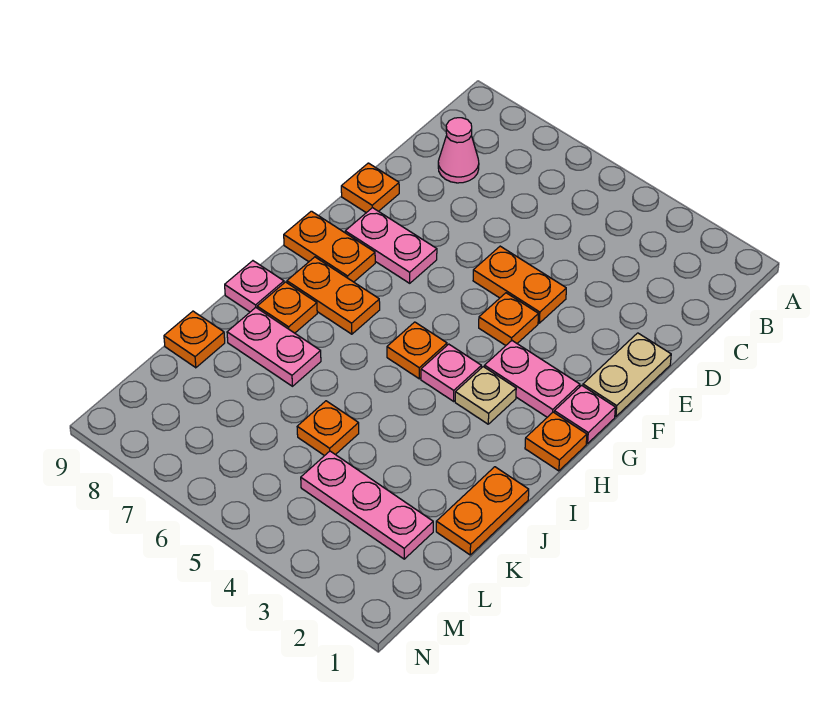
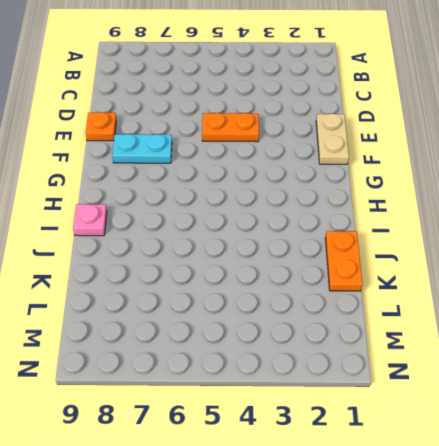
cyan 1x2 plate [112,134,172,163] -> pink 1x2 plate [345,208,437,283]
none -> pink 1x1 cone [438,118,479,183]
none -> orange 1x1 plate [479,293,538,345]
none -> pink 1x1 plate [554,385,615,443]

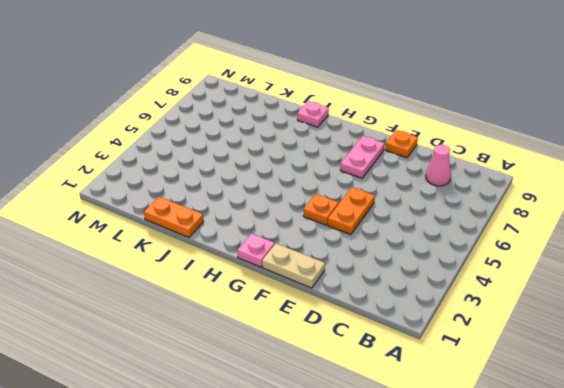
none -> pink 1x2 plate [484,341,580,417]
none -> orange 1x2 plate [284,211,375,282]
none -> orange 1x1 plate [525,412,587,471]

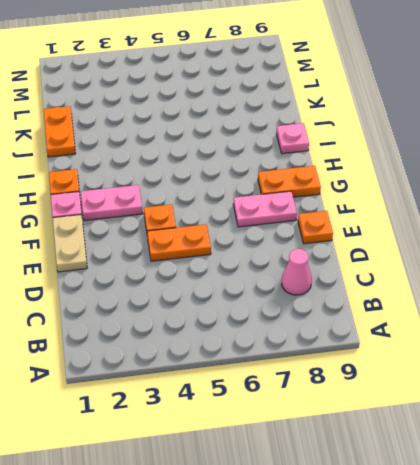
none -> tan 1x1 plate [455,367,516,424]
none -> pink 1x1 plate [421,344,481,401]
none -> orange 1x1 plate [387,322,447,379]

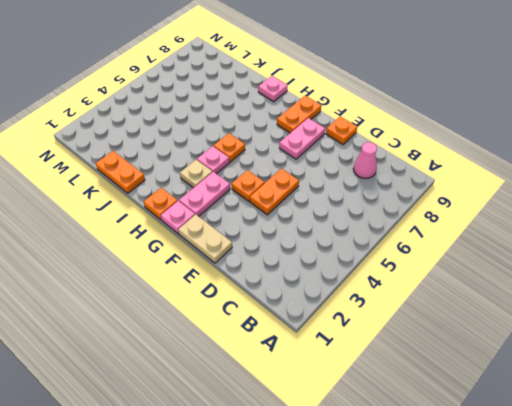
none -> orange 1x2 plate [287,257,380,334]
none -> orange 1x1 plate [257,282,317,333]
none -> pink 1x2 plate [227,308,321,386]

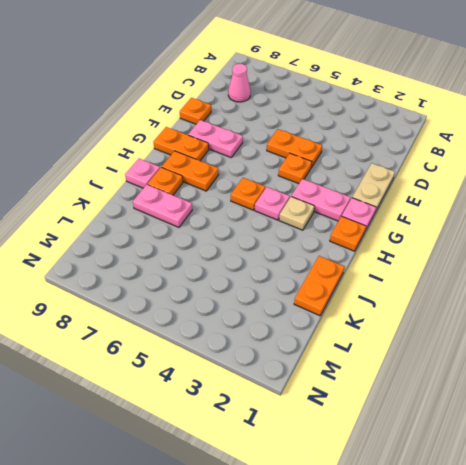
none -> orange 1x1 plate [297,401,359,456]
none -> orange 1x1 plate [164,311,225,368]
none -> pink 1x3 plate [301,451,433,559]

